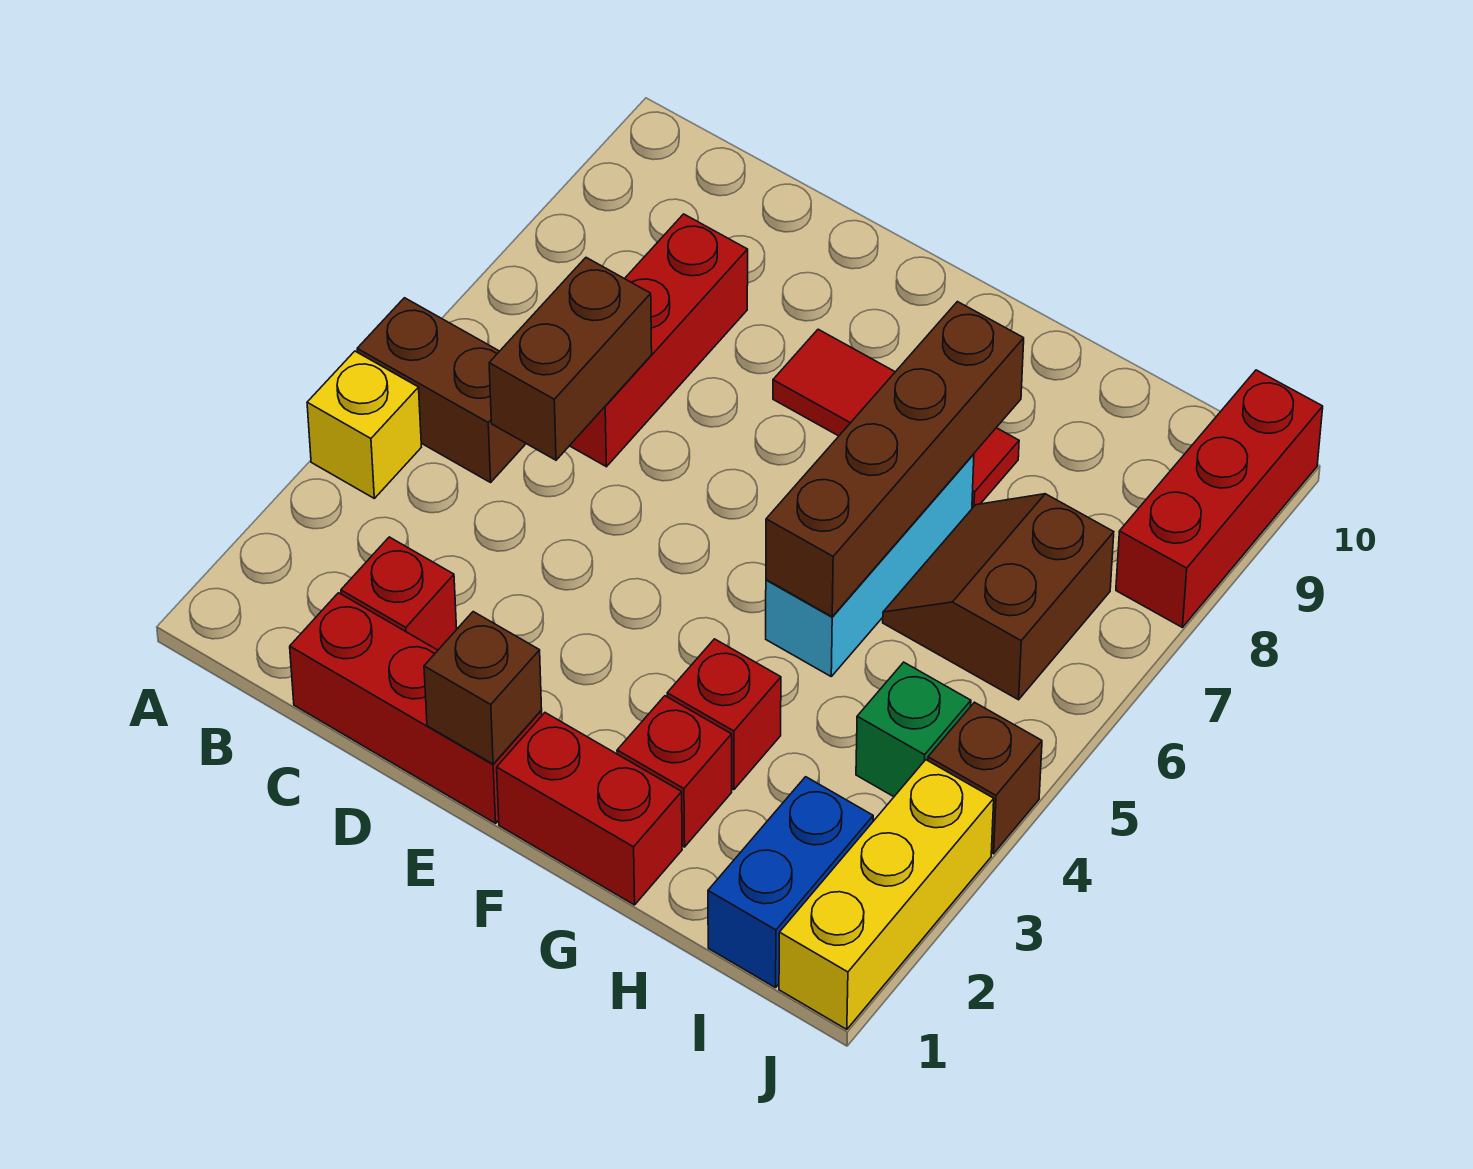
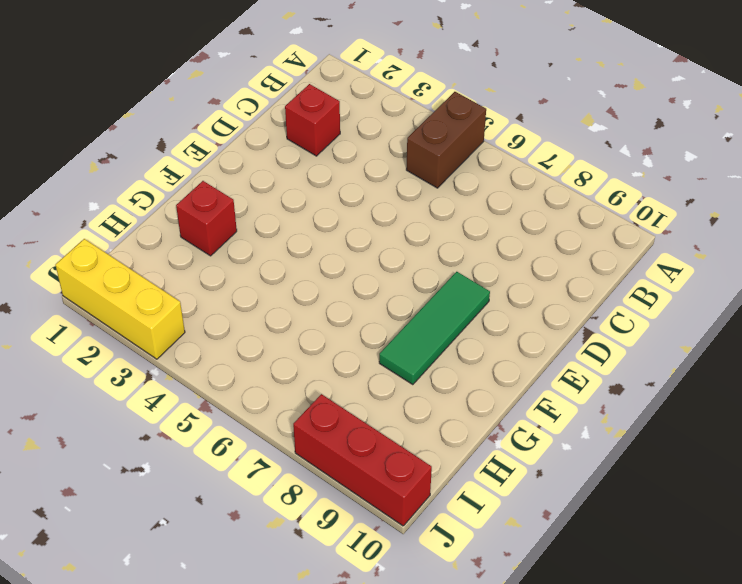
green 1x3 tile [379,272,490,385] -> red 1x3 tile [773,329,1019,508]
none -> yellow 1x1 brick [307,351,421,498]
none -> red 1x3 brick [290,593,542,823]
none -> red 1x3 brick [570,214,748,467]

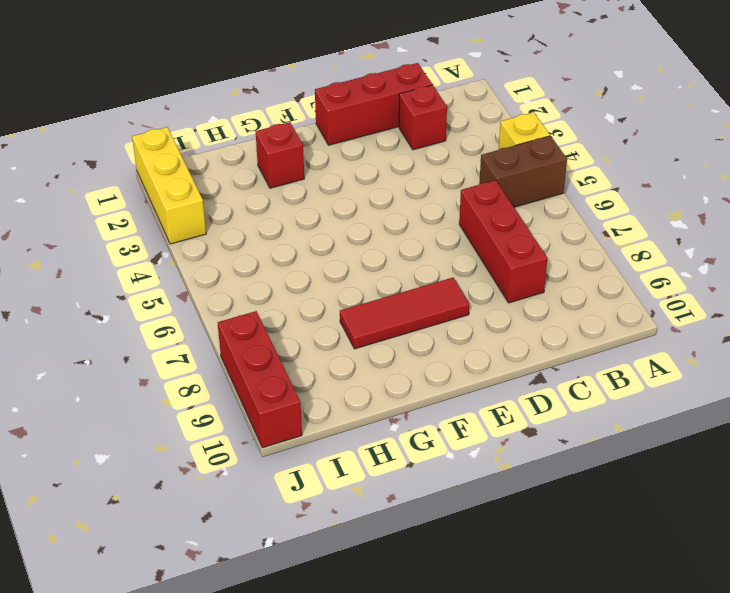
none -> red 1x2 brick [497,713,682,905]
none -> red 1x1 brick [667,639,781,790]
none -> cyan 1x3 brick [766,454,974,676]

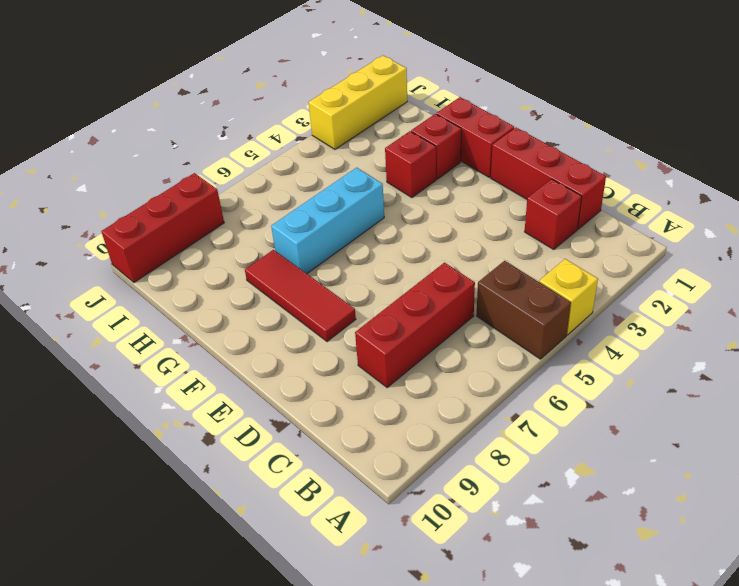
none -> brown 2x2 slope [883,494,1114,700]
none -> blue 1x2 brick [708,777,873,988]
none -> green 1x1 brick [856,662,971,797]

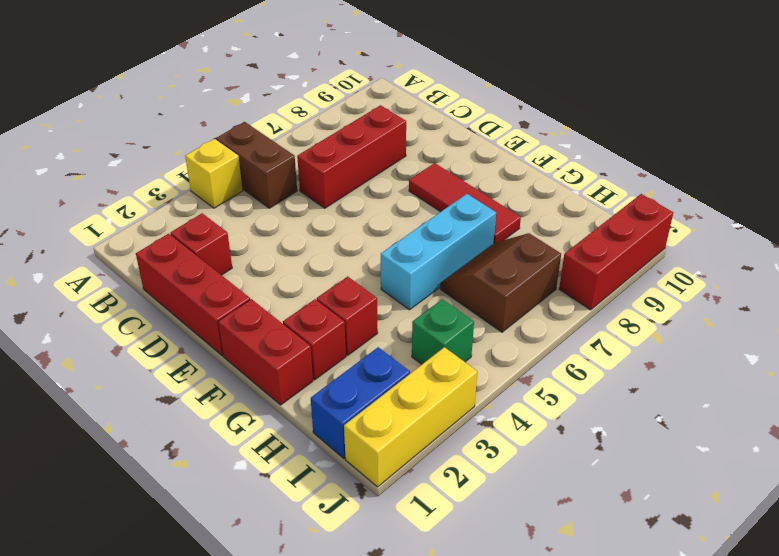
none -> brown 1x1 brick [928,702,1042,854]
none -> brown 1x2 brick [489,258,652,460]
none -> brown 1x1 brick [424,612,542,764]

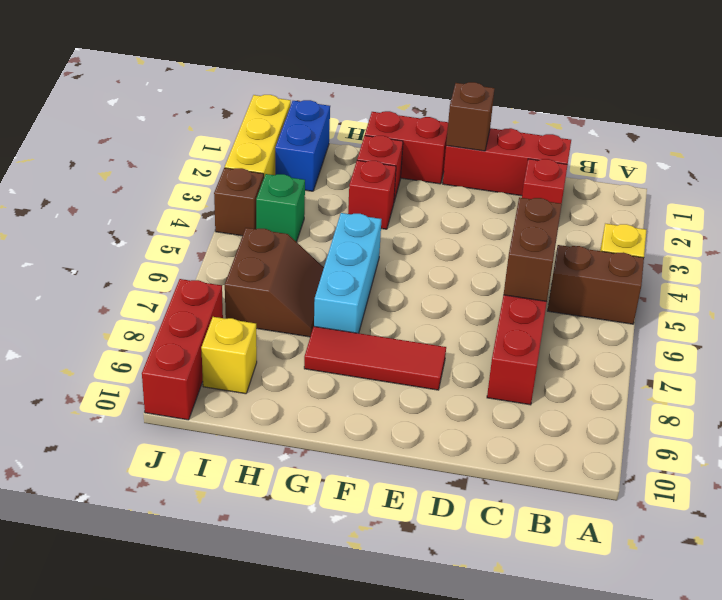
yellow 1x1 brick [201,317,257,394] -> none
none -> brown 1x4 brick [766,302,1024,617]

